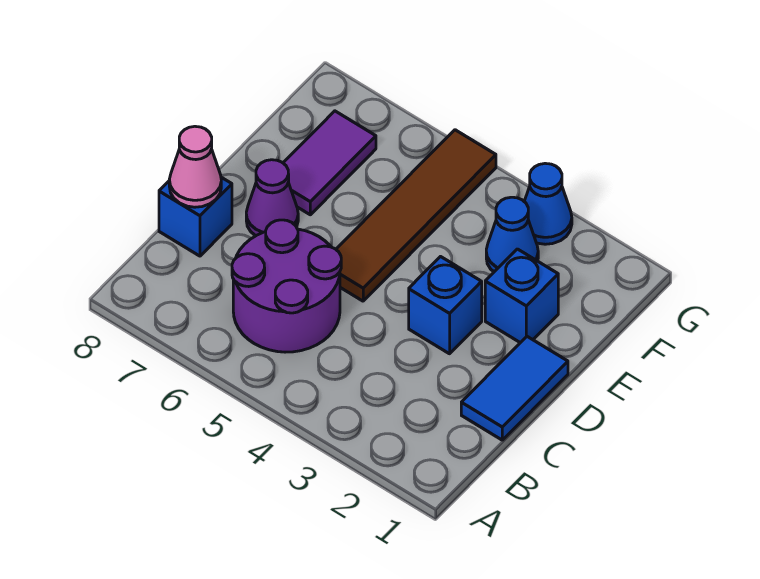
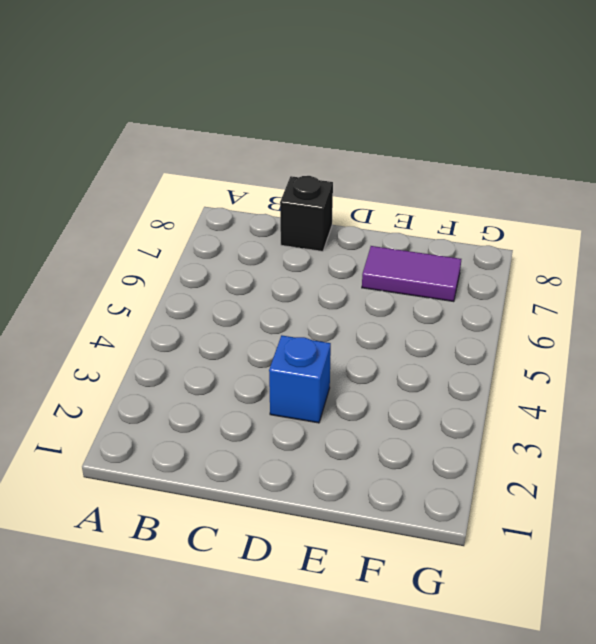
black 1x1 brick [280,176,333,251] -> blue 1x1 brick [159,177,232,256]
none -> purple 2x2 round brick [232,220,341,352]
none -> blue 1x2 tile [461,337,568,440]

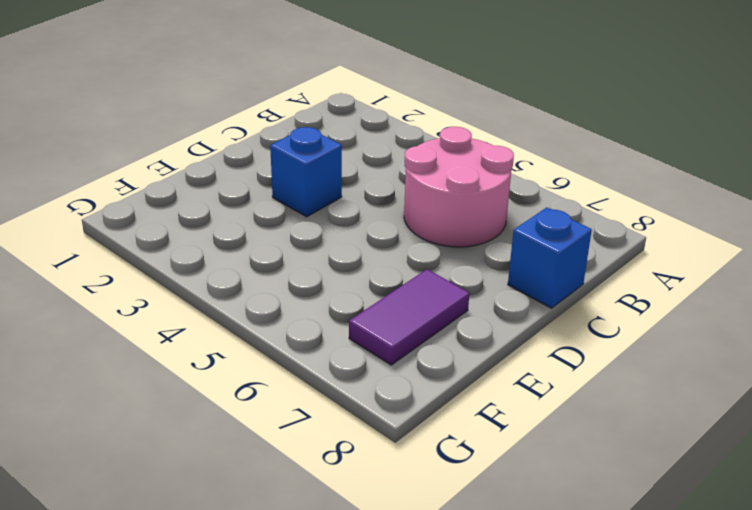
pink 2x2 round brick [404,127,514,247] -> purple 2x2 round brick [232,220,341,352]
none -> blue 1x2 tile [461,337,568,440]
none -> brown 1x4 tile [336,130,496,301]

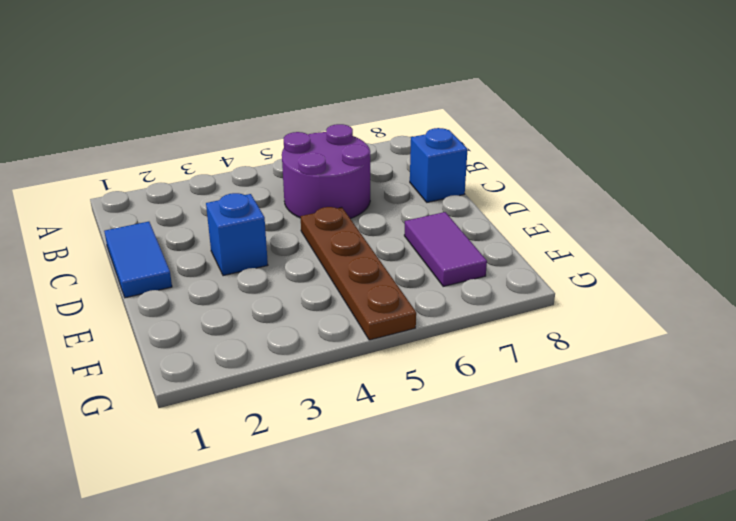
brown 1x4 plate [301,207,416,340] -> brown 1x4 tile [336,130,496,301]
none -> purple 1x1 cone [246,160,298,236]
none -> blue 1x1 brick [485,249,558,343]

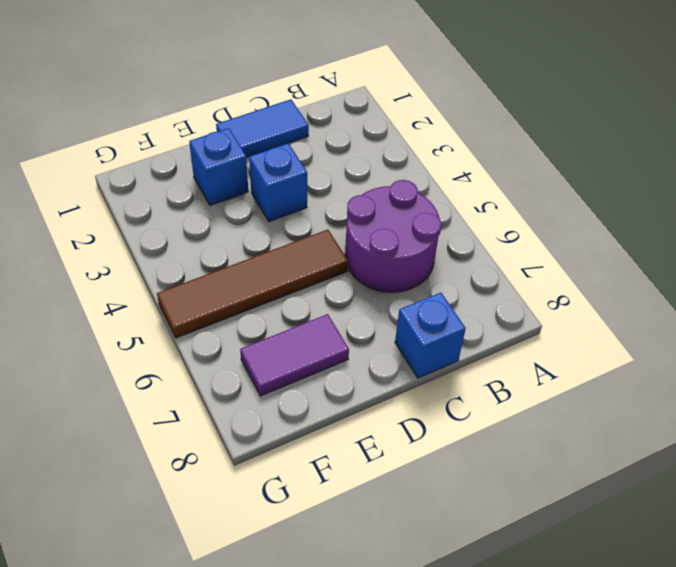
none -> purple 1x1 cone [246,160,298,236]
none -> blue 1x1 cone [486,197,538,272]

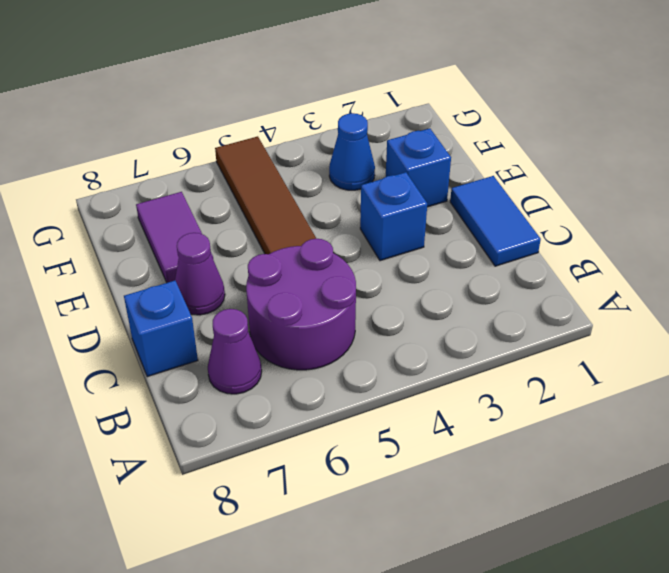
purple 1x1 cone [208,309,262,394] -> none
none -> blue 1x1 cone [524,163,572,244]
none -> pink 1x1 cone [169,126,221,207]

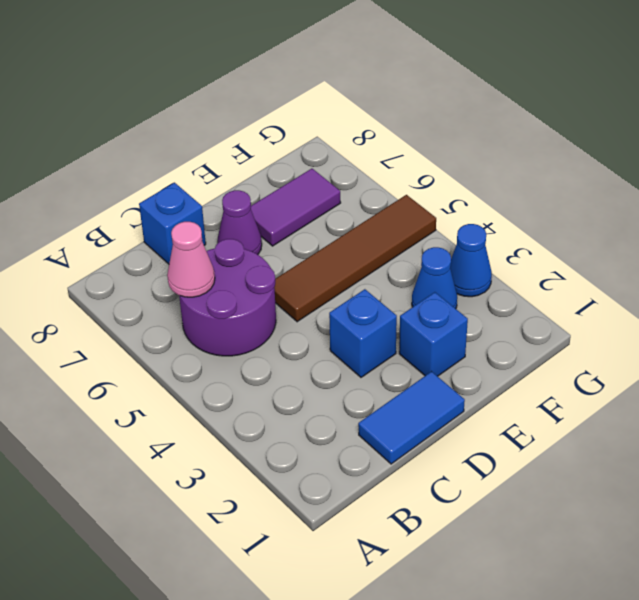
pink 1x1 cone [167,222,215,297] -> pink 1x1 cone moved to [169,126,221,207]

